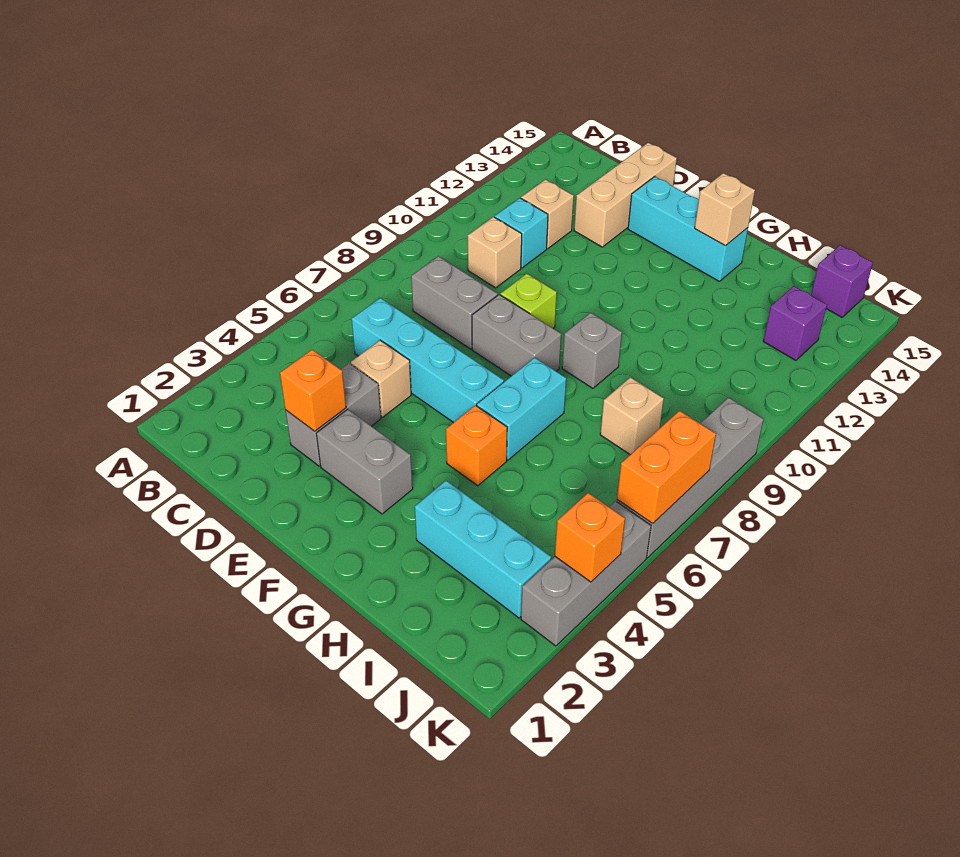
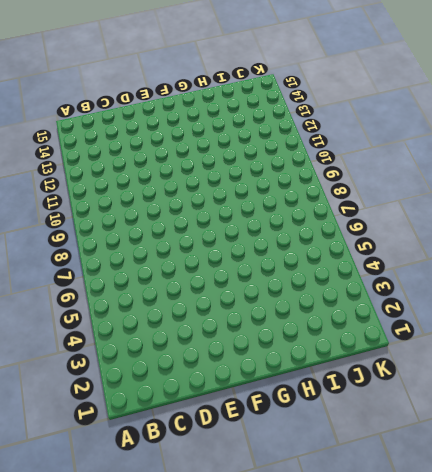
none -> cyan 1x4 brick [352,298,504,423]
none -> grey 1x2 brick [411,256,498,349]
none -> tan 1x1 brick [468,217,522,288]

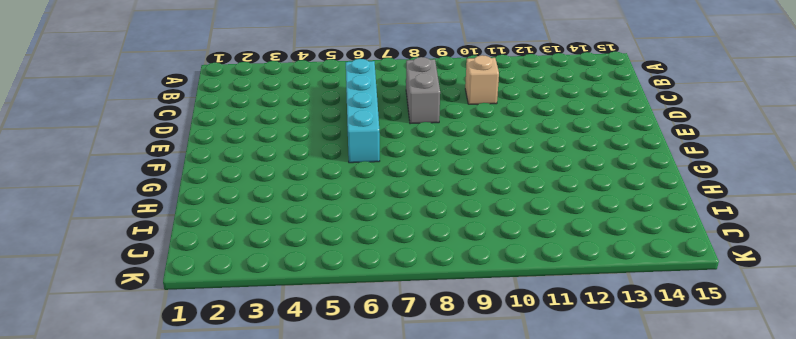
none -> cyan 1x1 brick [495,198,548,268]
none -> tan 1x1 brick [521,179,574,249]
none -> grey 1x2 brick [285,363,381,466]

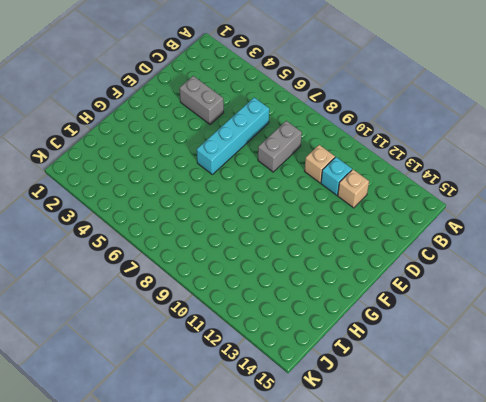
none -> tan 1x1 brick [351,340,411,417]
none -> tan 1x3 brick [574,143,677,247]
none -> grey 1x2 brick [316,409,413,514]

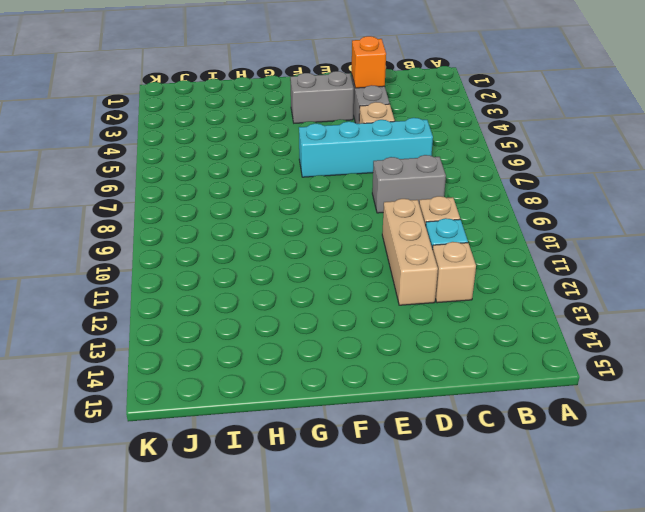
tan 1x3 brick [382,199,438,305] -> tan 1x3 brick moved to [574,143,677,247]
none -> grey 1x2 brick [472,295,561,376]
none -> lime 1x1 brick [500,274,557,328]
none -> cyan 1x3 brick [628,177,748,281]

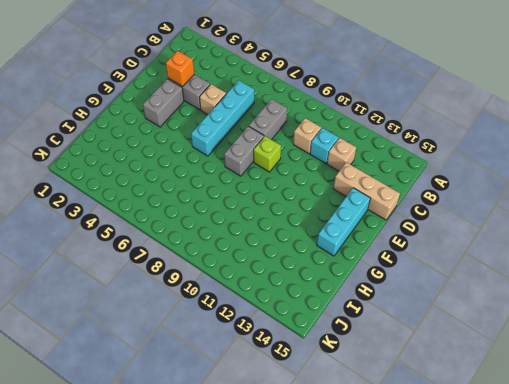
none -> orange 1x1 brick [446,405,507,486]
none -> cyan 1x2 brick [477,358,566,460]
none -> grey 1x1 brick [562,313,622,388]

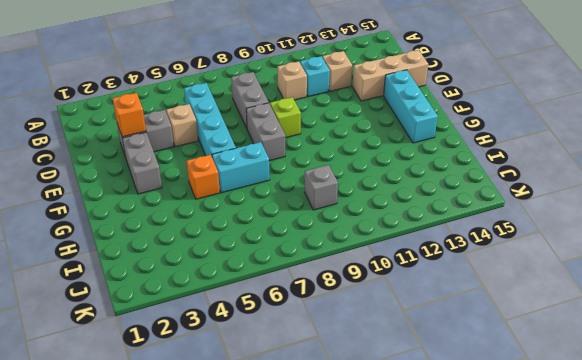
grey 1x1 brick [305,165,338,210] -> grey 1x1 brick moved to [562,313,622,388]
none -> cyan 1x3 brick [415,481,551,618]
none -> tan 1x1 brick [600,377,664,455]
none -> purple 1x1 brick [763,286,827,360]

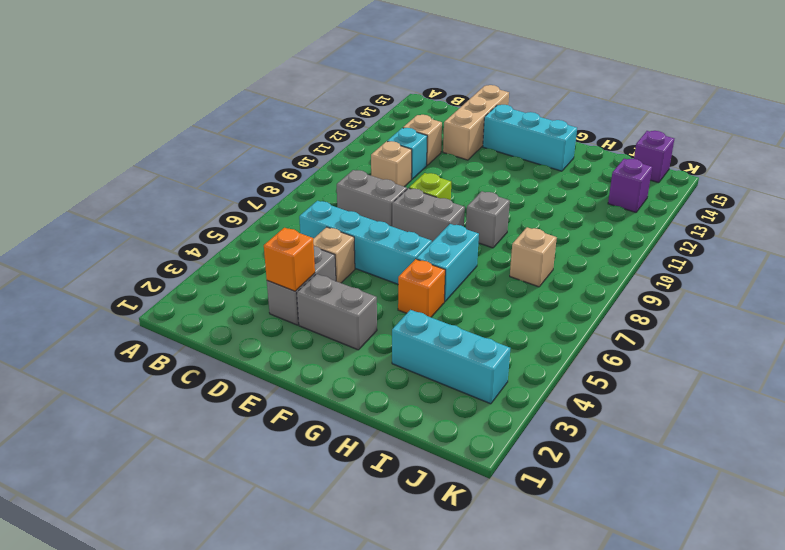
none -> grey 1x3 brick [521,501,651,646]
none -> grey 1x4 brick [617,397,764,558]
none -> tan 1x1 brick [695,173,755,246]

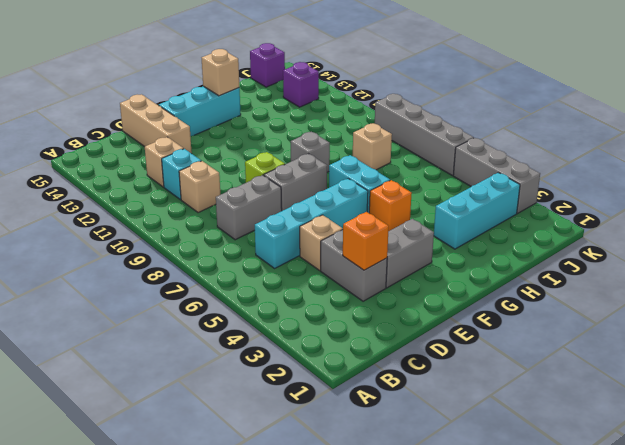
none -> orange 1x1 brick [555,493,625,582]
none -> orange 1x2 brick [617,411,716,524]

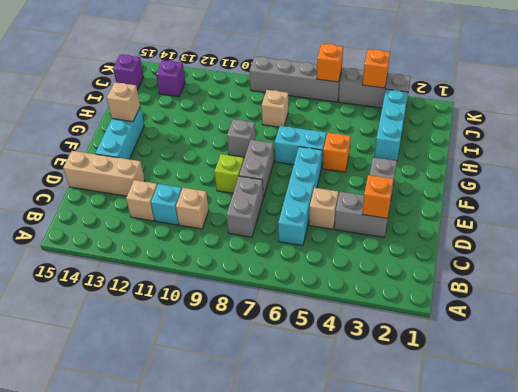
orange 1x1 brick [317,44,343,82] -> orange 1x2 brick [617,411,716,524]

